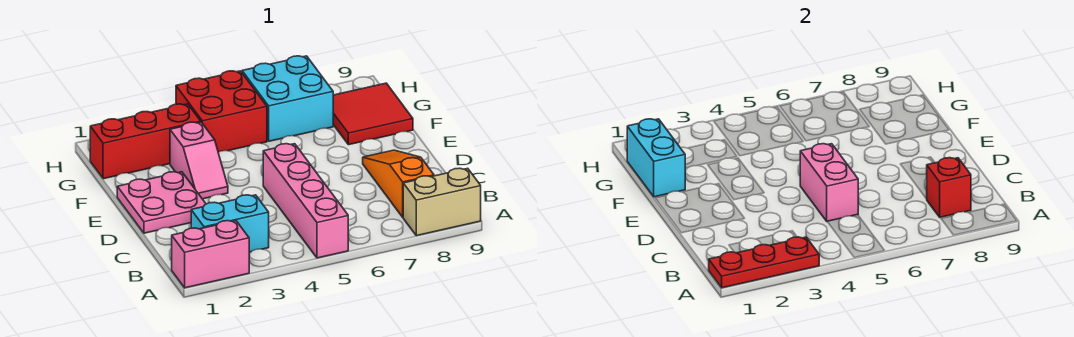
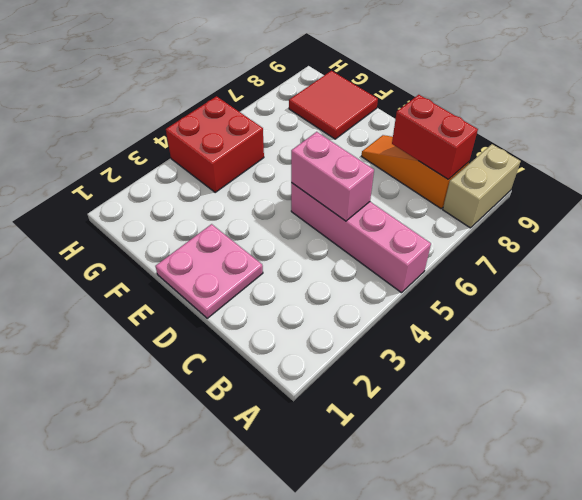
red 1x2 brick [392,95,478,179] -> red 1x1 brick [927,158,971,217]
none -> pink 1x2 brick [172,221,249,288]
none -> cyan 1x2 brick [191,195,269,252]
none -> pink 1x2 slope [170,122,228,199]

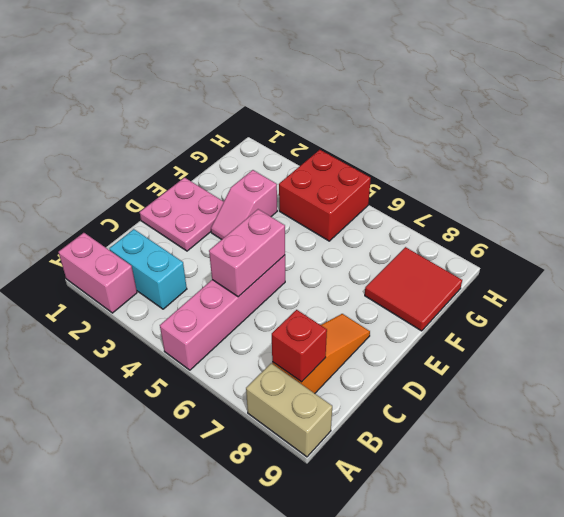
none -> red 1x3 brick [90,104,201,179]
none -> cyan 2x2 brick [242,56,333,141]
none -> red 1x3 plate [709,237,819,288]

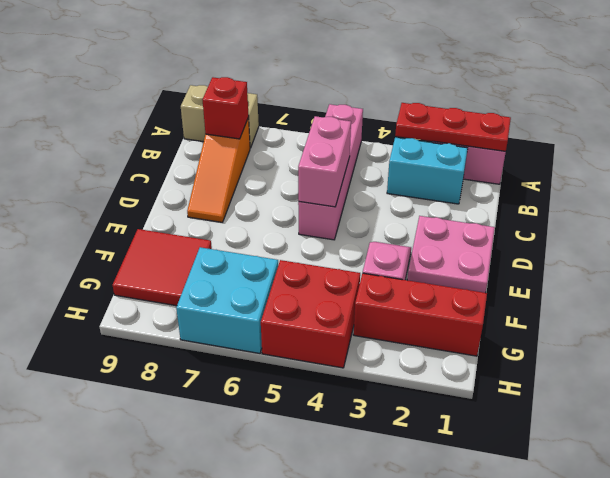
none -> cyan 1x2 brick [627,119,685,197]

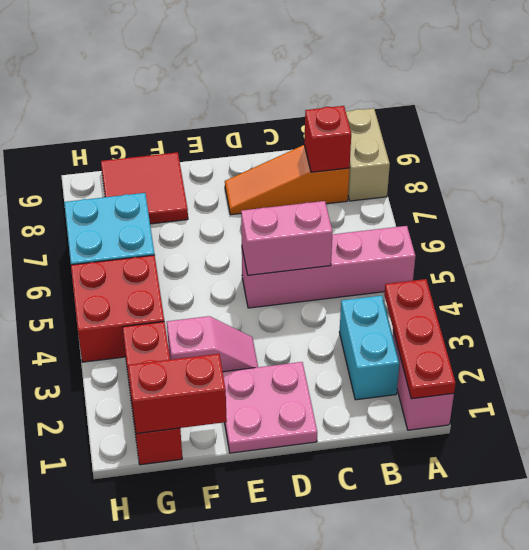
red 1x2 brick [128,354,227,434] -> cyan 1x2 brick [627,119,685,197]

